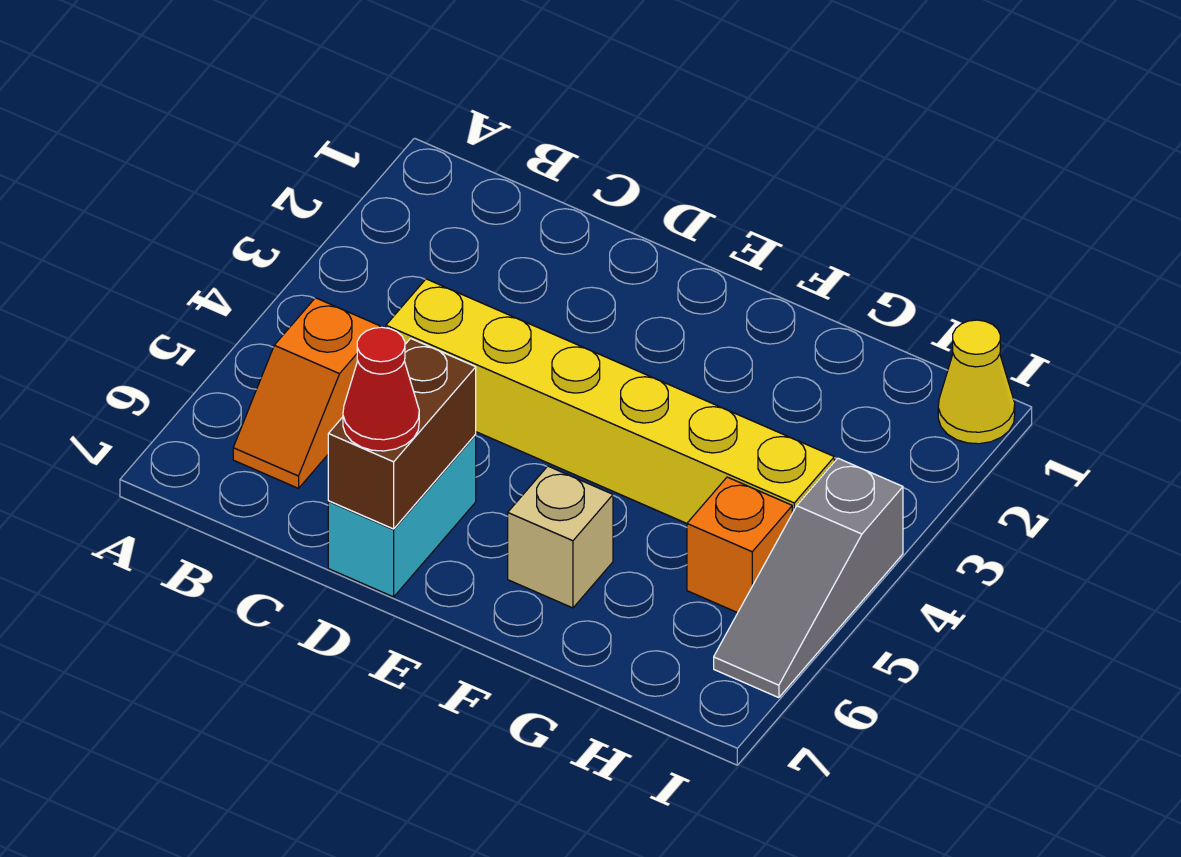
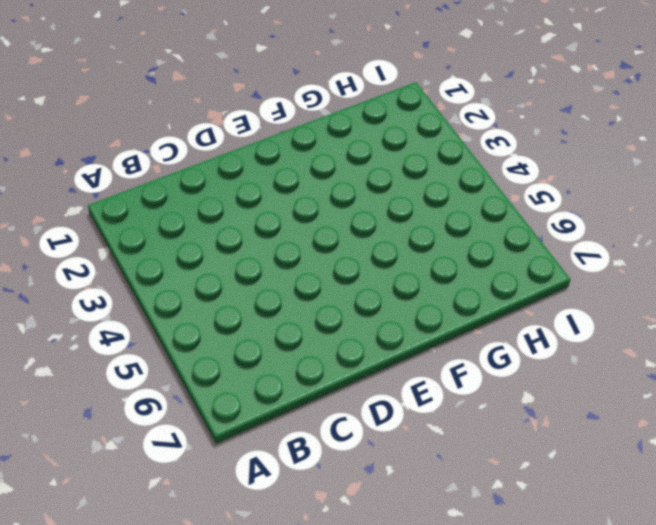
none -> orange 1x2 slope [233,298,381,488]
none -> yellow 1x6 brick [386,279,834,523]

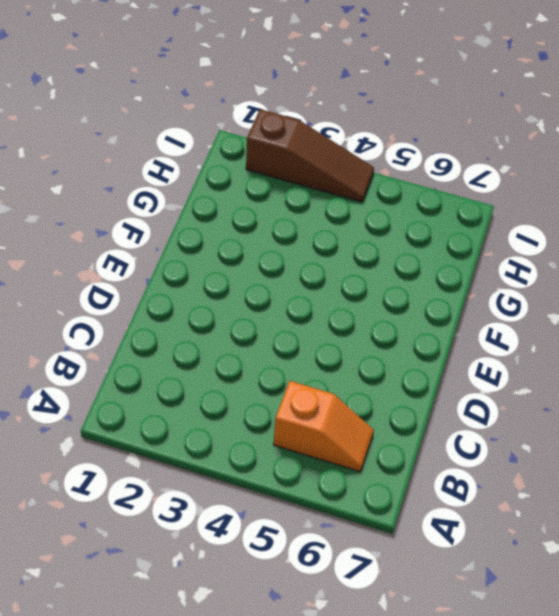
brown 1x3 slope [246,109,374,202] -> grey 1x3 slope [714,458,903,698]
none -> yellow 1x6 brick [386,279,834,523]
none -> cyan 1x2 brick [328,435,476,597]

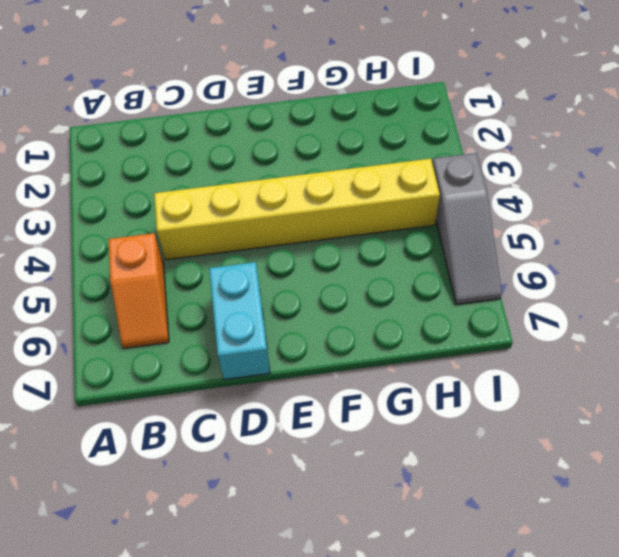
none -> tan 1x1 brick [508,466,613,608]
none -> orange 1x1 brick [687,477,792,613]

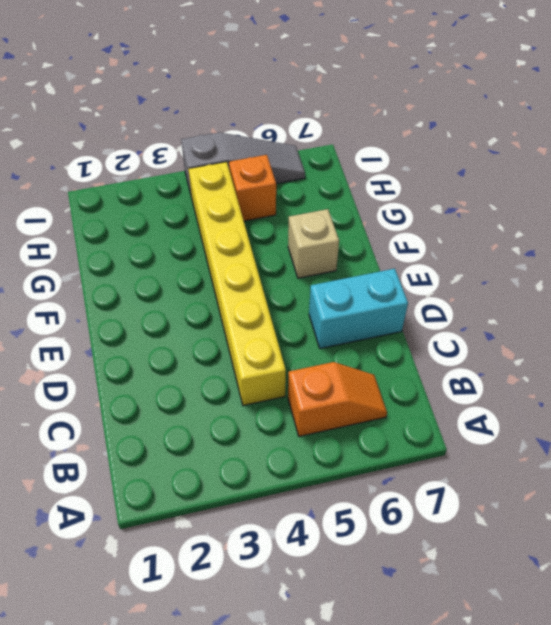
none -> yellow 1x1 cone [938,320,1015,444]
none -> brown 1x2 brick [328,338,476,529]

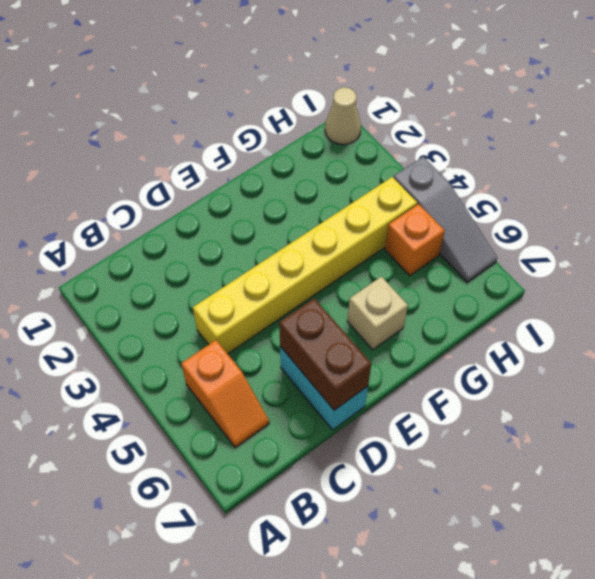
tan 1x1 cone [325,87,361,145] -> yellow 1x1 cone [938,320,1015,444]
none -> red 1x1 cone [343,327,419,451]

